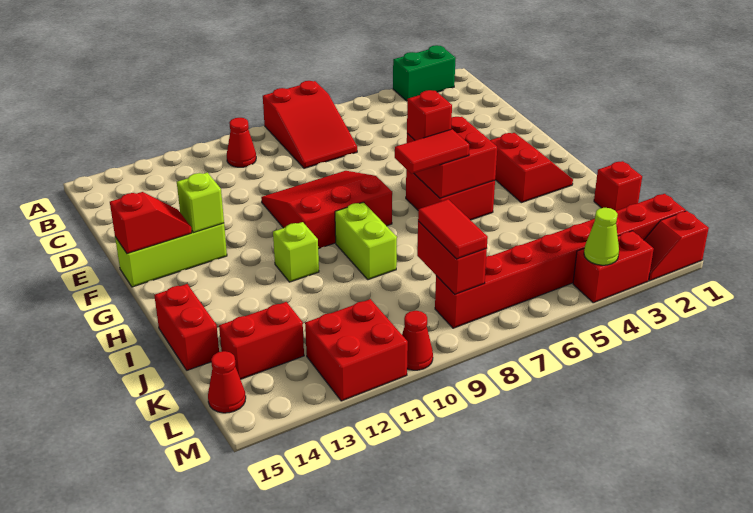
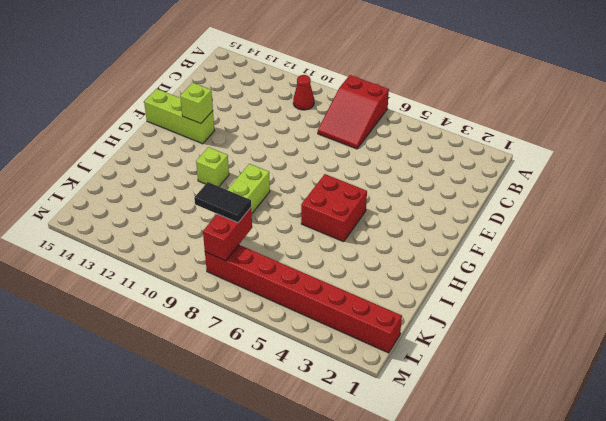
black 1x2 tile [194,182,251,223] -> red 1x2 tile [418,199,488,259]
none -> green 1x2 brick [393,45,456,101]
none -> red 3x3 slope [261,171,392,249]
none -> red 2x2 slope [490,133,573,203]

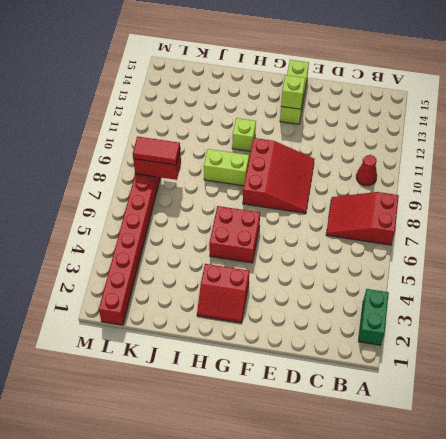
none -> red 1x2 brick [154,284,219,370]
none -> red 1x1 brick [594,161,642,211]
none -> red 1x2 brick [219,302,304,379]

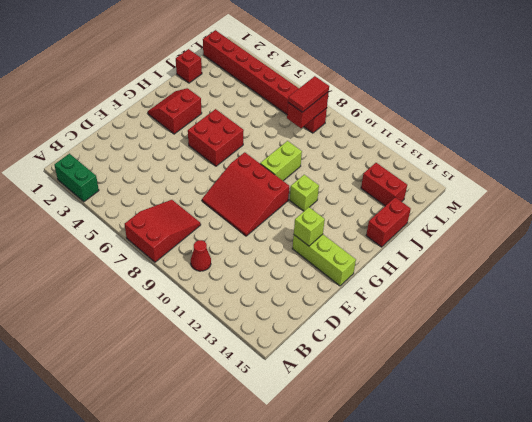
none -> red 2x2 brick [305,299,408,401]
none -> red 1x1 cone [208,351,246,413]
none -> red 1x2 slope [644,211,709,281]

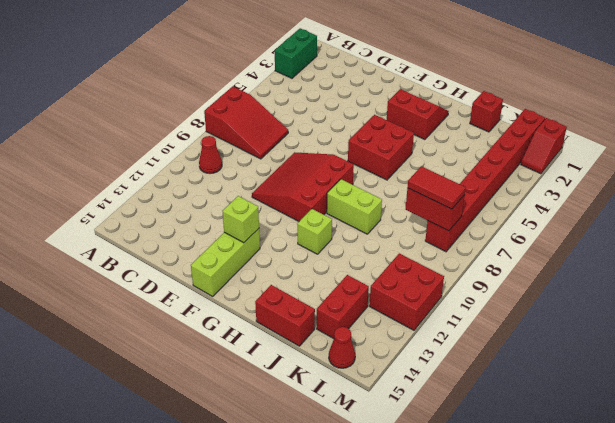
none -> red 1x2 brick [573,231,654,303]
none -> red 1x1 cone [402,311,433,370]
none -> red 1x2 slope [110,192,192,253]

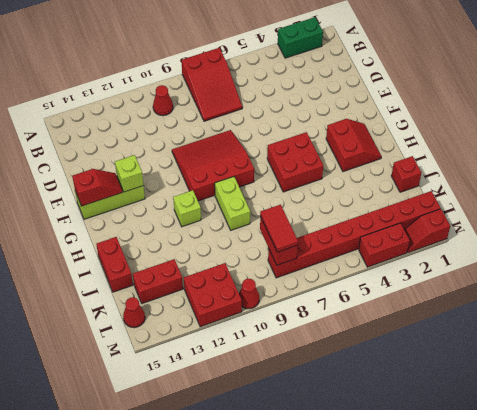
none -> red 2x2 brick [407,117,497,198]
none -> lime 1x1 cone [584,208,619,265]
none -> red 1x1 brick [407,90,452,140]

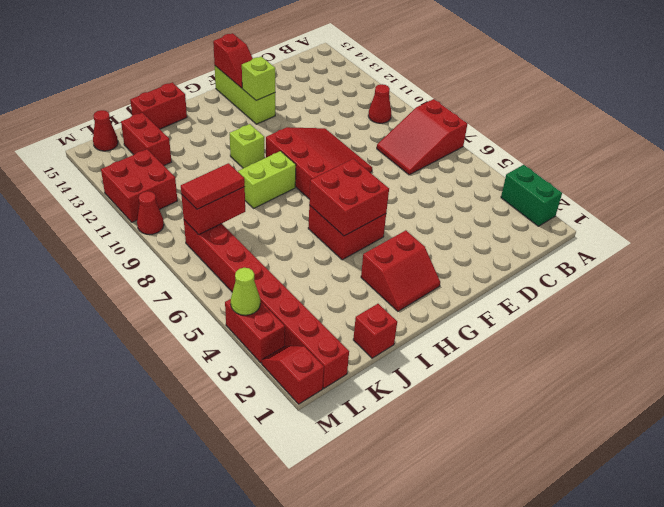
none -> red 1x1 brick [407,90,452,140]
none -> red 1x2 tile [395,129,469,174]

